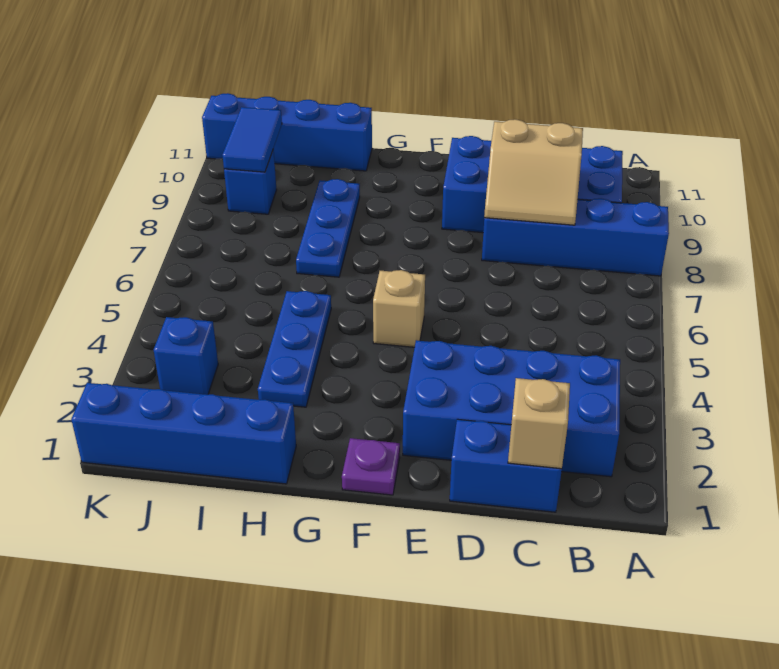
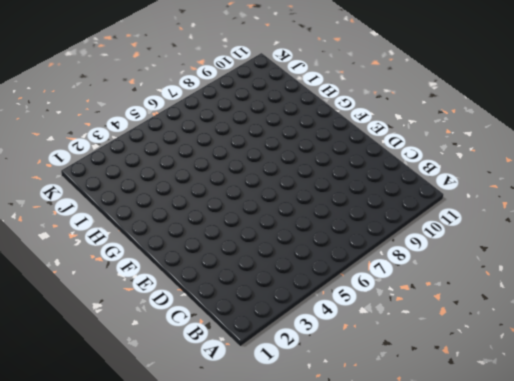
none -> blue 1x4 brick [482,198,669,276]
none -> blue 2x4 brick [403,340,620,477]
none -> blue 2x4 brick [442,136,623,233]

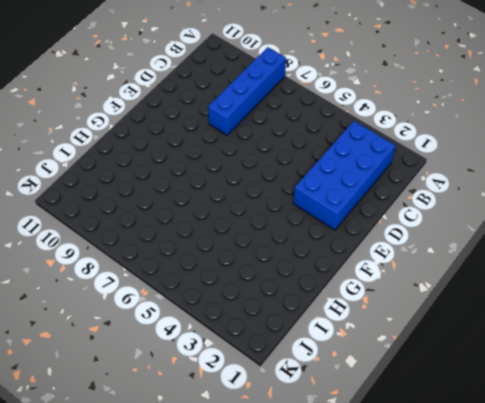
none -> blue 2x4 brick [442,136,623,233]
none -> blue 1x2 brick [450,419,562,512]
none -> purple 1x1 plate [342,438,400,495]

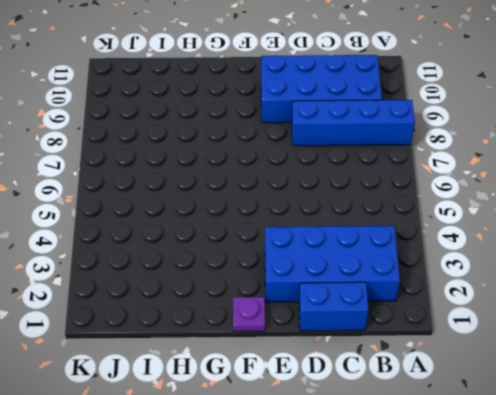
none -> tan 1x1 brick [373,270,425,347]
none -> blue 1x4 brick [71,383,296,484]
none -> blue 1x3 plate [258,291,331,407]

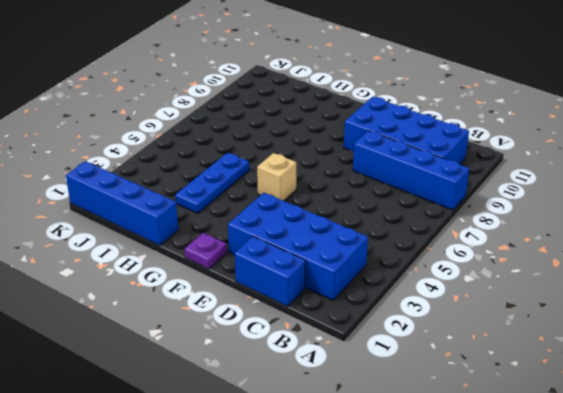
none -> blue 1x3 plate [296,179,360,277]
none -> blue 1x4 brick [202,93,372,171]
none -> blue 1x1 brick [154,317,218,395]

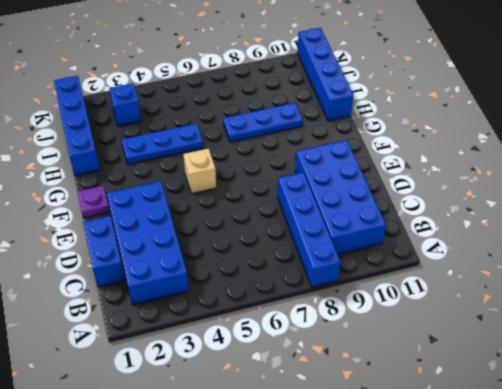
none -> blue 1x1 brick [224,149,277,214]
none -> tan 1x1 brick [508,378,570,469]
none -> tan 2x2 slope [484,119,583,225]

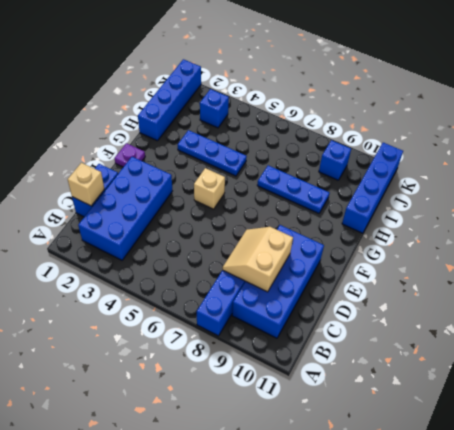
none -> blue 1x2 tile [222,107,282,172]

